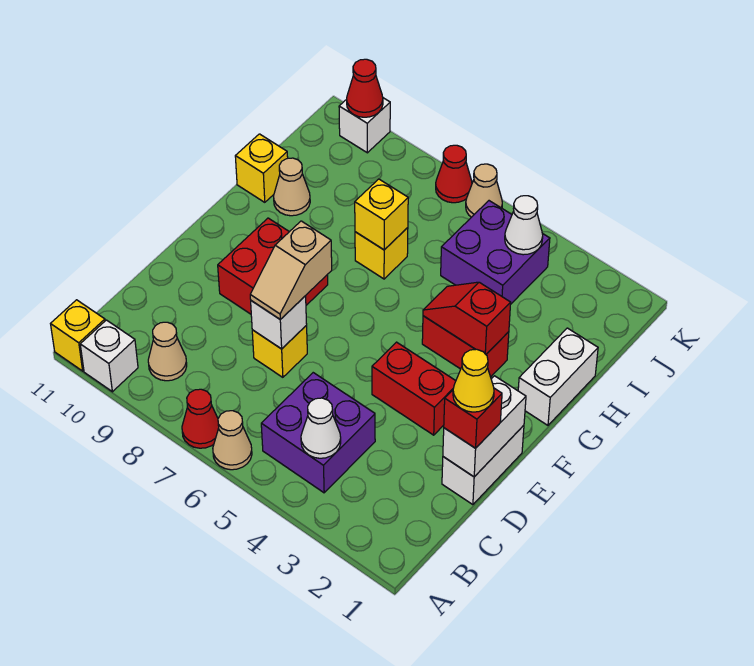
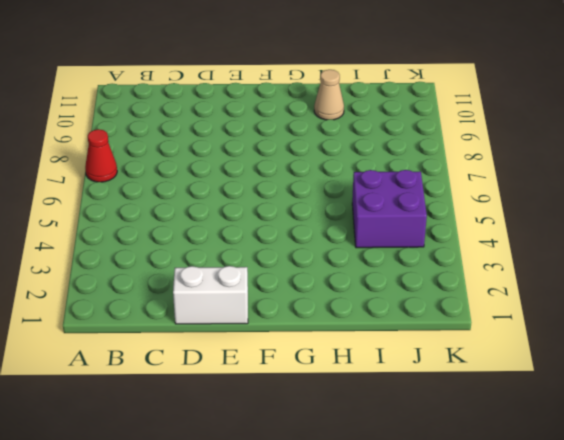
none -> tan 1x1 cone [213,411,252,470]
none -> white 1x1 brick [80,320,138,392]
none -> yellow 1x1 brick [51,300,105,371]

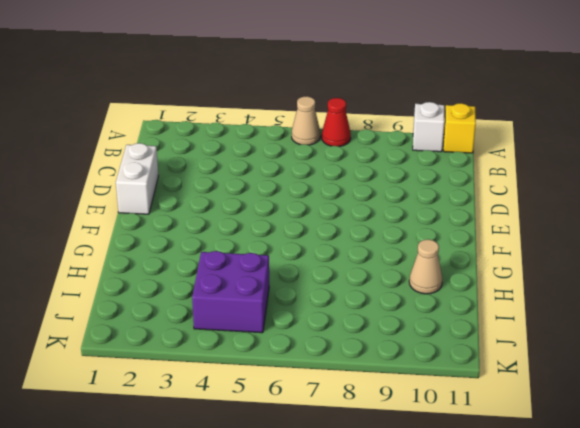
none -> purple 2x2 brick [261,373,375,493]
none -> tan 1x1 cone [148,322,187,381]
none -> yellow 1x1 brick [252,326,307,377]

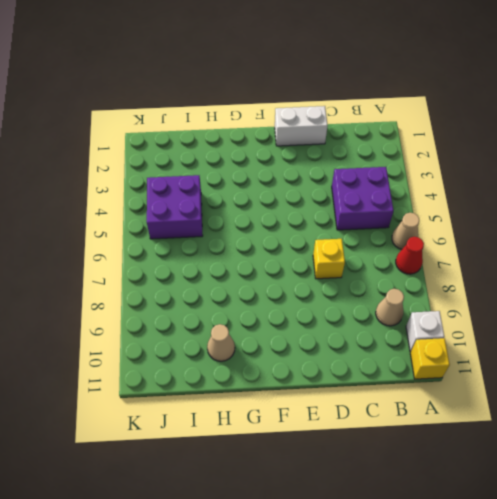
none -> red 1x2 brick [372,342,456,435]
none -> red 2x2 brick [218,218,328,314]
none -> white 1x2 brick [518,328,598,425]

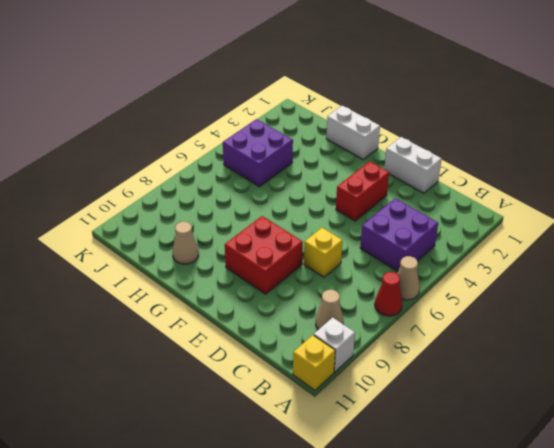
none -> red 1x2 brick [422,316,509,377]
none -> yellow 1x1 brick [355,228,408,279]
none -> yellow 1x1 brick [235,134,288,202]

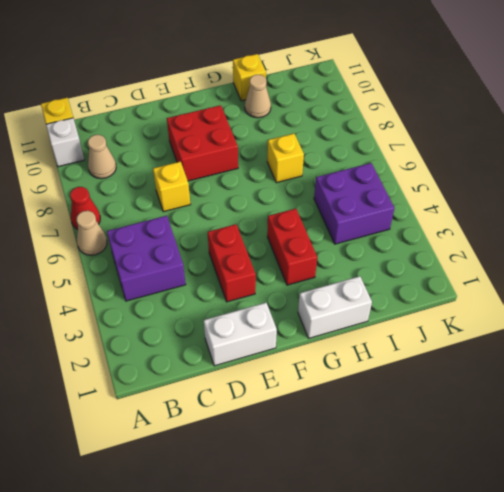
none -> tan 1x1 cone [466,164,502,217]
none -> red 1x1 cone [436,145,472,203]
none -> white 1x1 brick [339,98,390,153]

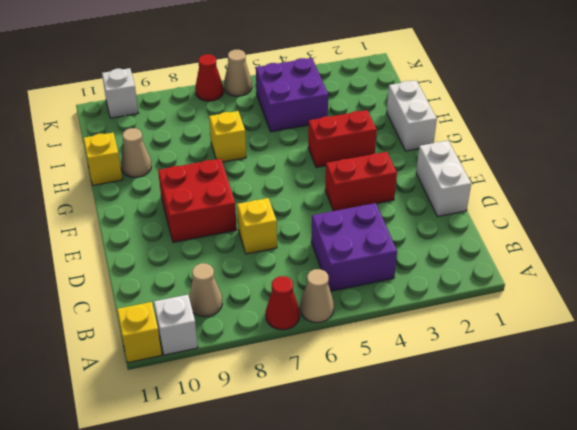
none -> white 1x1 cone [301,398,341,458]
none -> white 1x2 brick [443,376,526,477]
none -> white 1x1 brick [251,296,307,349]

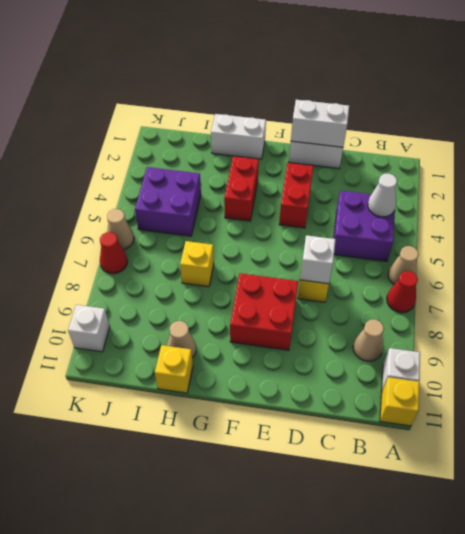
none -> red 1x2 slope [423,282,511,354]
none -> yellow 1x1 brick [355,179,408,250]
none -> white 1x1 cone [505,196,543,255]

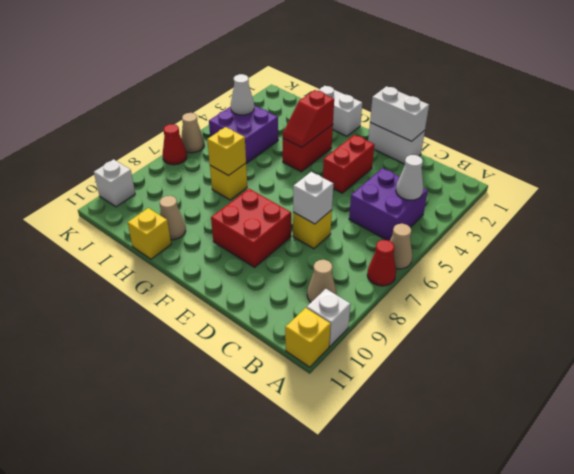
none -> red 1x1 cone [347,59,383,117]
none -> red 1x1 brick [444,388,502,448]
none -> tan 1x2 slope [250,221,332,319]

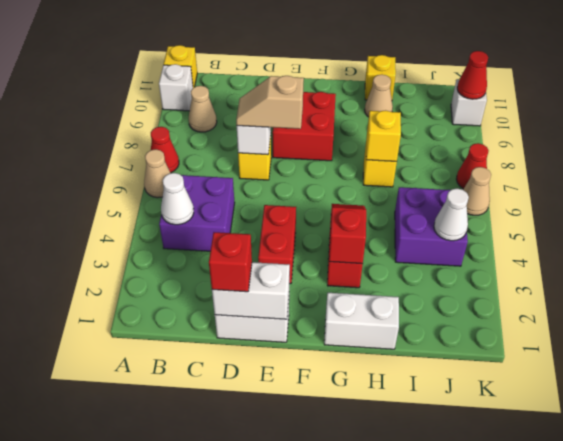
none -> yellow 1x1 cone [453,349,494,412]

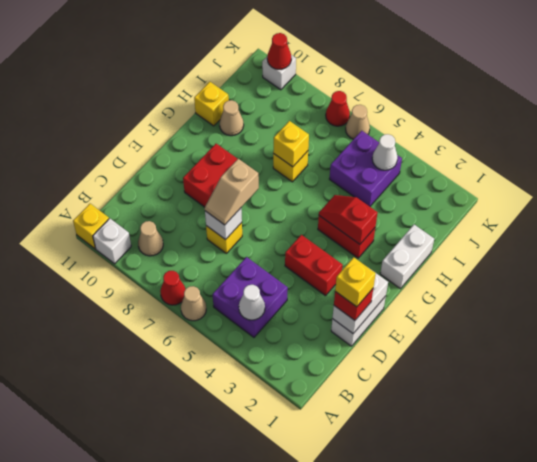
yellow 1x1 brick [335,257,376,307] -> yellow 1x1 cone [453,349,494,412]

